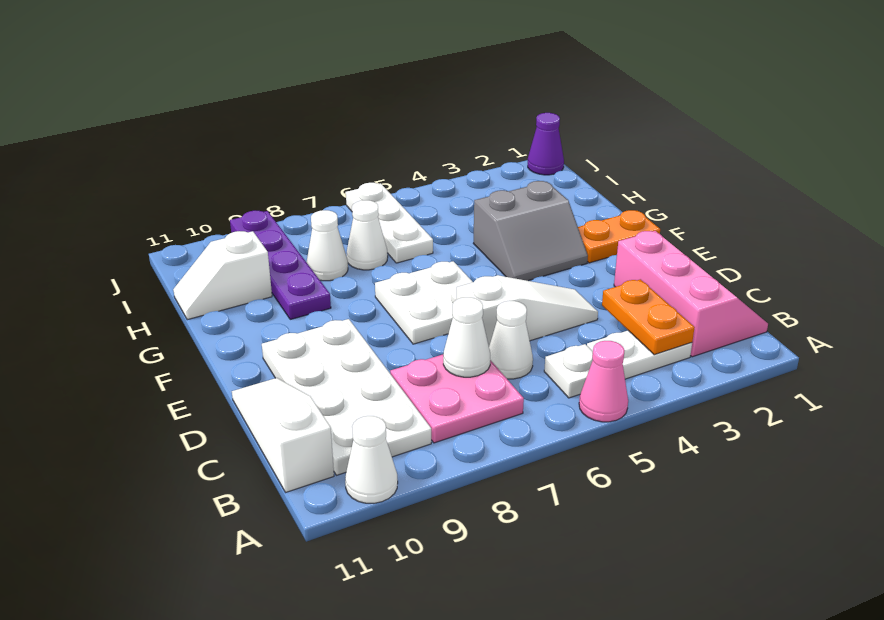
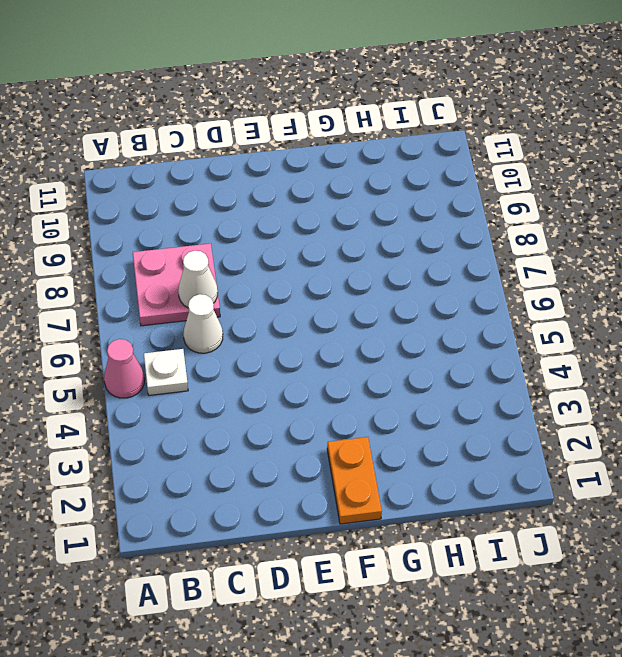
none -> white 1x1 cone [345,416,398,503]
none -> pink 2x3 slope [614,231,768,357]
none -> white 1x2 plate [587,331,692,379]

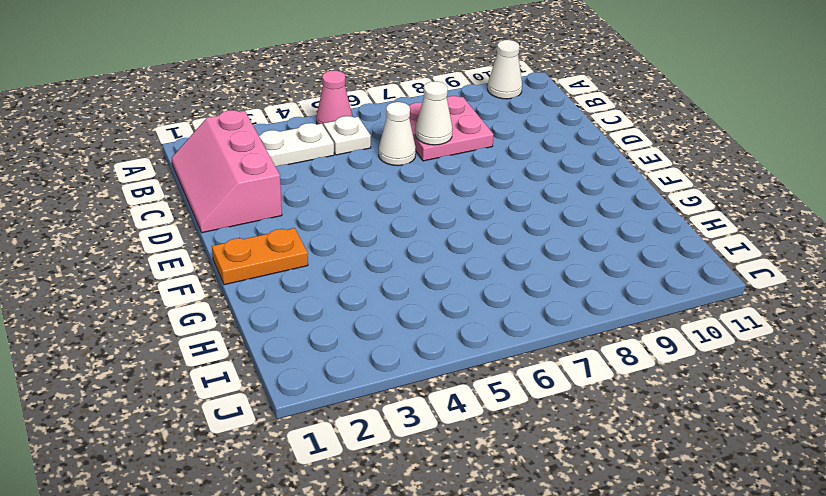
none -> white 2x4 plate [262,319,431,475]
none -> white 1x3 slope [232,378,334,492]
none -> white 1x3 slope [457,275,598,346]

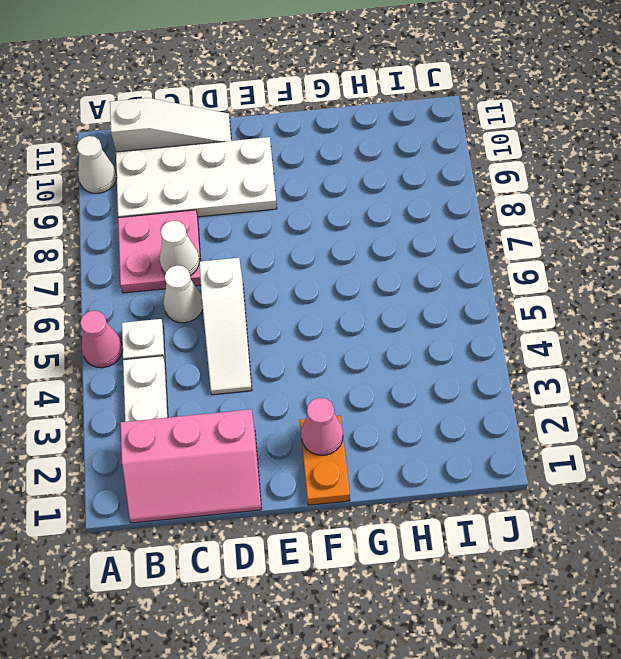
pink 1x1 cone [301,398,343,455] -> none
none -> white 2x2 plate [375,261,472,344]
none -> grey 2x2 slope [473,181,588,281]
none -> purple 1x4 plate [230,210,331,319]

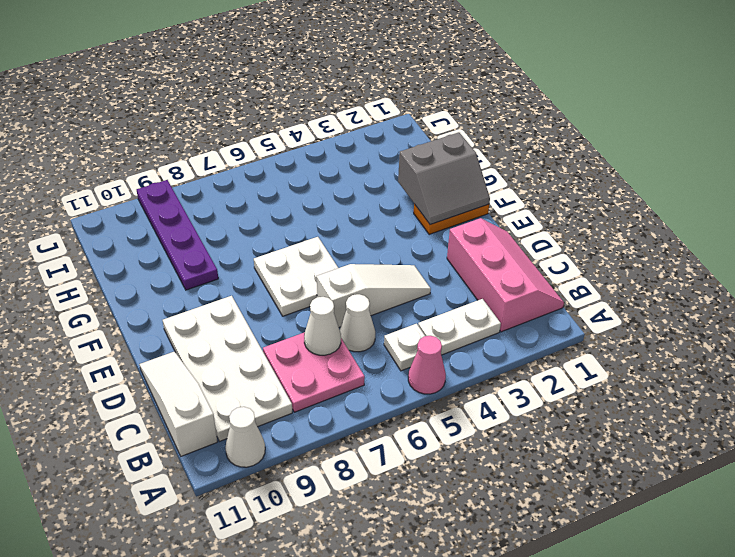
grey 2x2 slope [398,132,490,225] -> grey 2x2 slope moved to [473,181,588,281]
none -> white 1x3 plate [346,183,433,263]
none -> white 1x1 cone [347,200,388,270]
none -> white 1x1 cone [306,210,348,281]

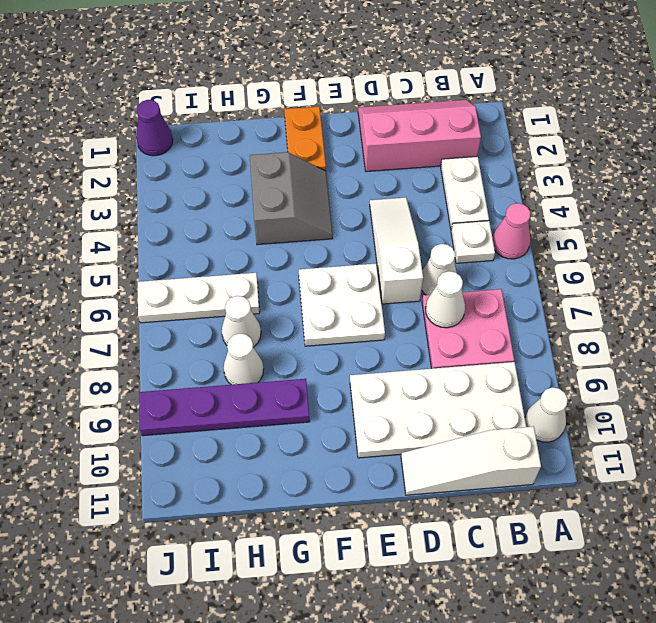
none -> white 1x2 slope [173,231,272,320]
none -> orange 1x2 plate [602,279,695,355]

